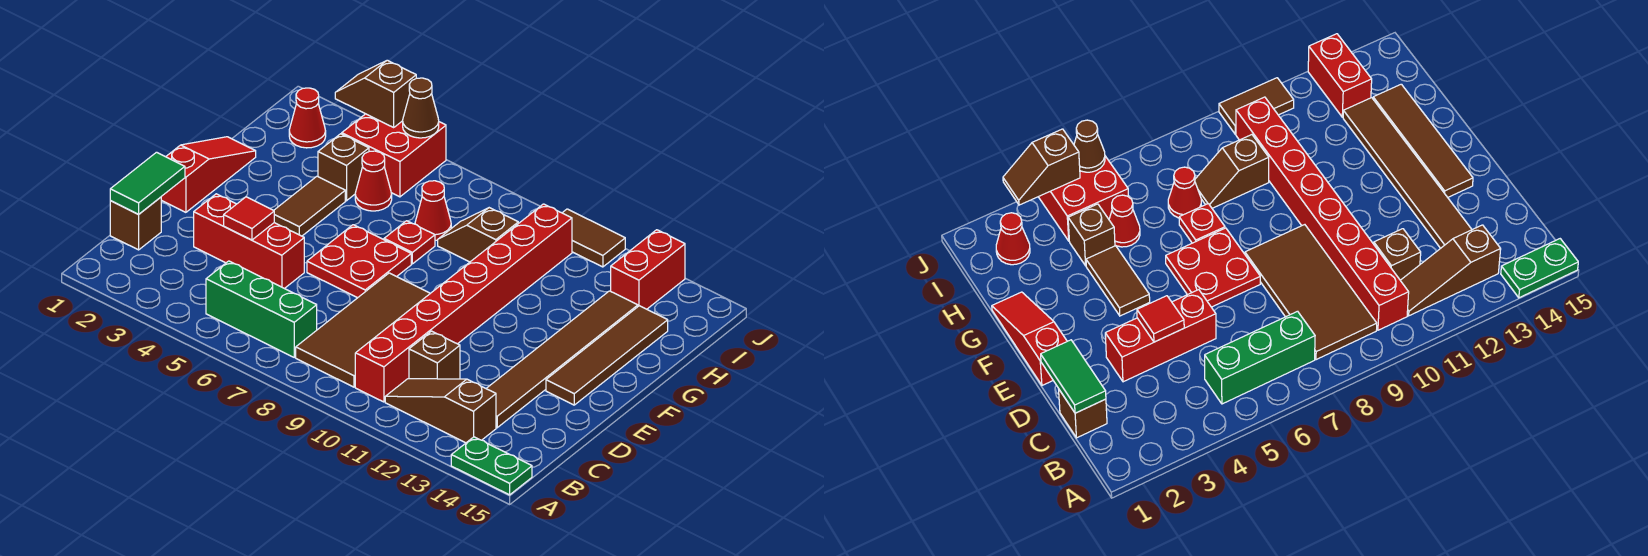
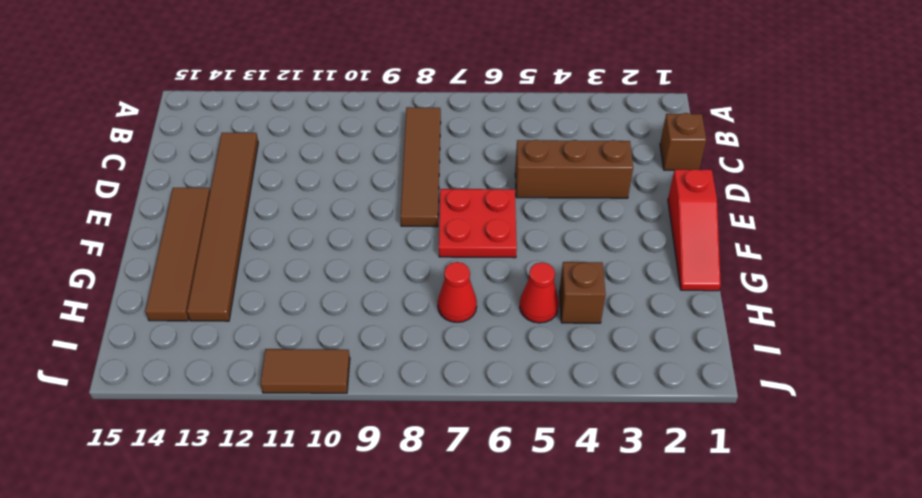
brown 1x4 tile [401,107,441,227] -> brown 2x4 tile [296,273,430,387]
brown 1x3 brick [515,140,633,198] -> red 1x3 brick [194,194,304,289]
none -> green 1x2 plate [451,437,532,495]
none -> green 1x3 brick [206,261,317,357]
none -> red 1x8 brick [355,204,572,402]

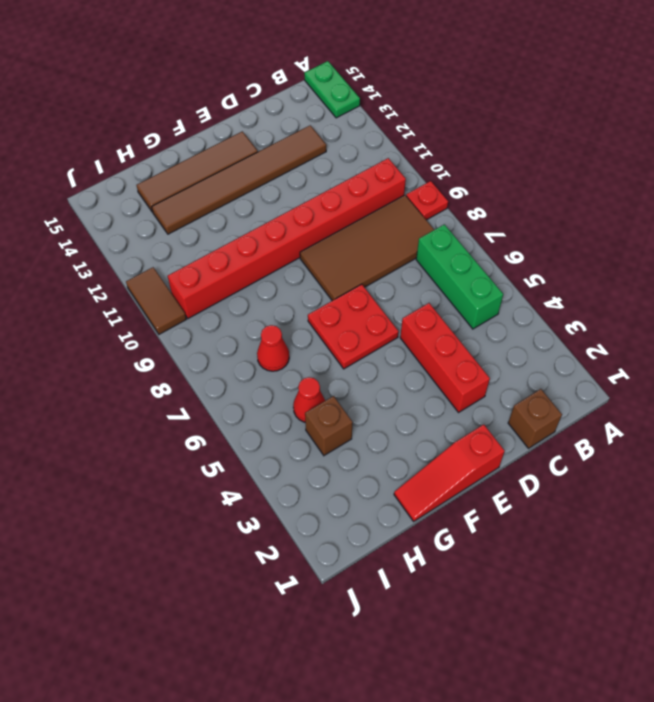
red 1x1 plate [406,181,448,220] -> red 1x1 plate moved to [384,221,435,264]
none -> brown 1x3 slope [385,379,496,443]
none -> brown 1x1 brick [409,331,460,379]
none -> brown 1x2 tile [274,176,345,236]

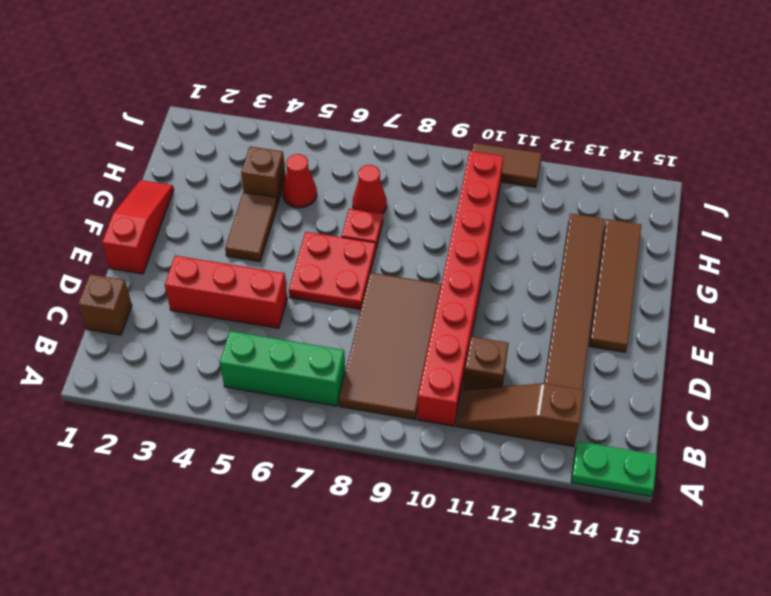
none -> brown 1x2 slope [438,208,518,262]
none -> red 1x1 cone [289,88,326,148]
none -> red 2x2 brick [342,114,446,197]

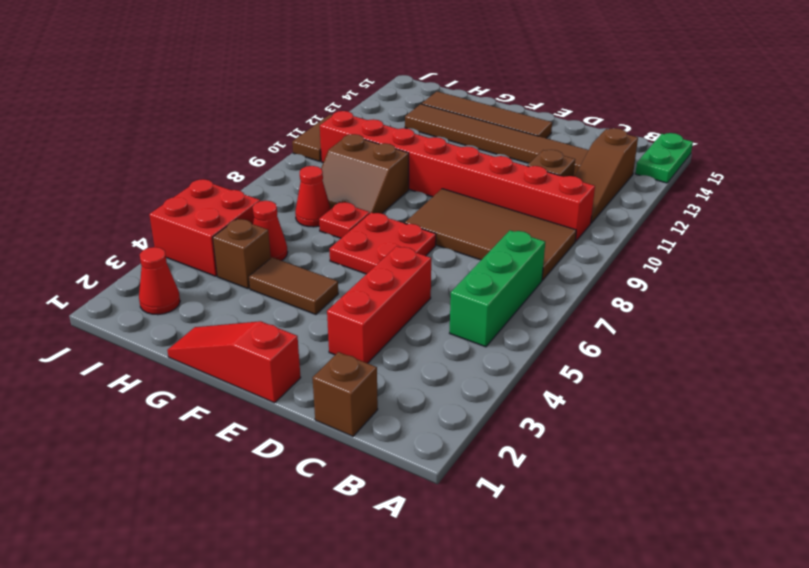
brown 2x2 slope [321,134,409,213] -> brown 1x2 slope [438,208,518,262]
none -> red 1x2 brick [611,230,685,309]
none -> green 1x2 tile [110,152,185,214]
none -> red 1x1 tile [224,197,274,240]

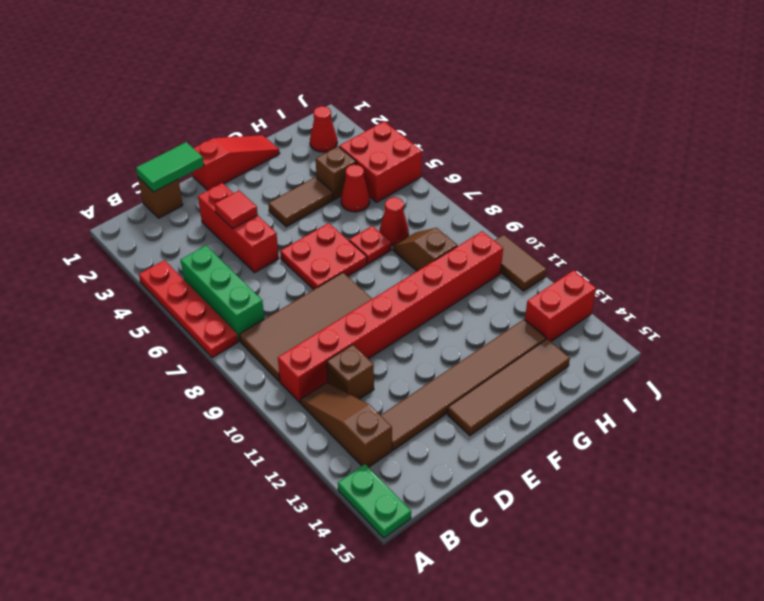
red 1x4 plate [139,260,238,358] -> none
none -> brown 1x2 slope [335,60,416,127]
none -> brown 1x1 cone [403,78,439,138]

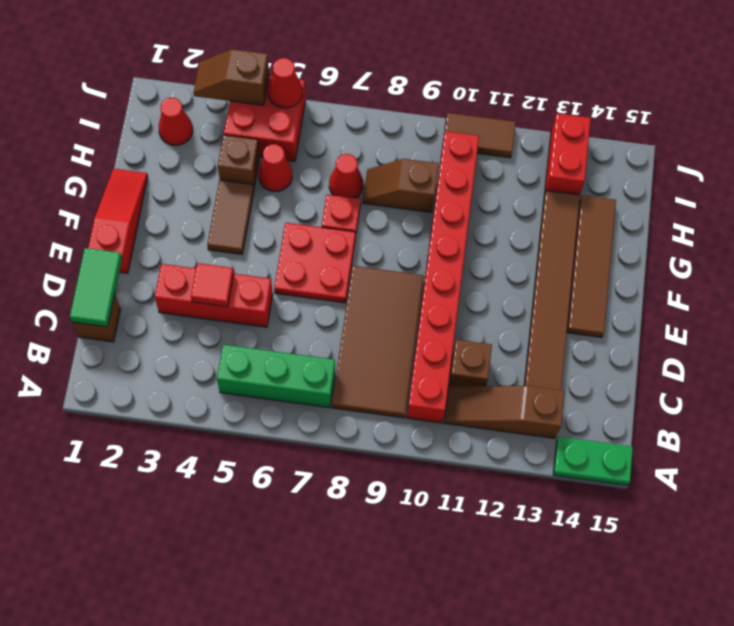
red 1x1 cone [268,58,302,108] -> brown 1x1 cone [403,78,439,138]

